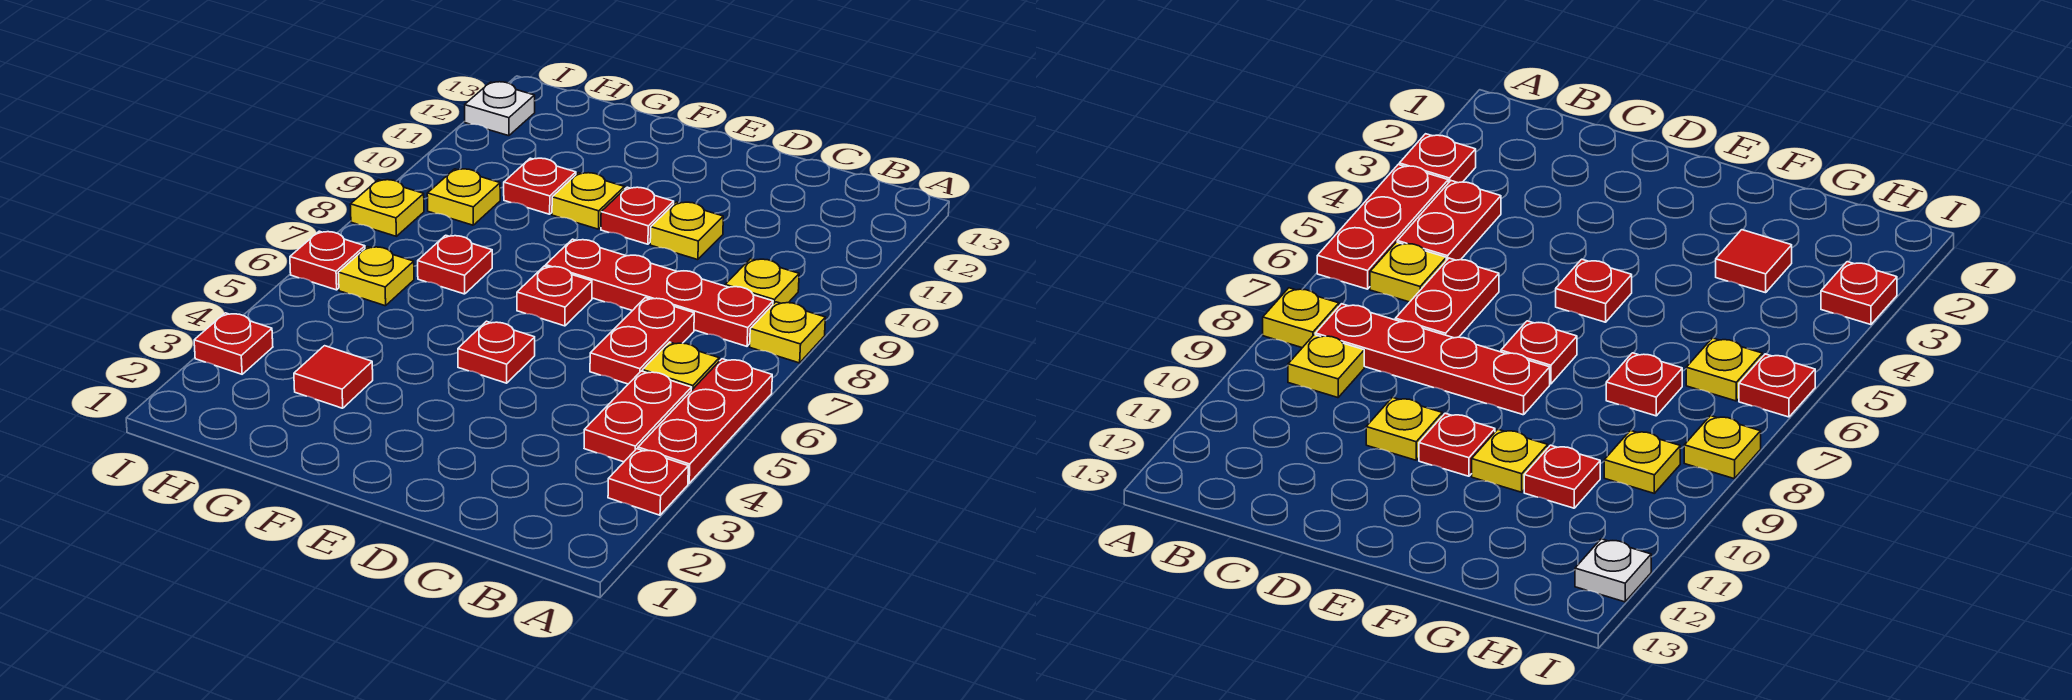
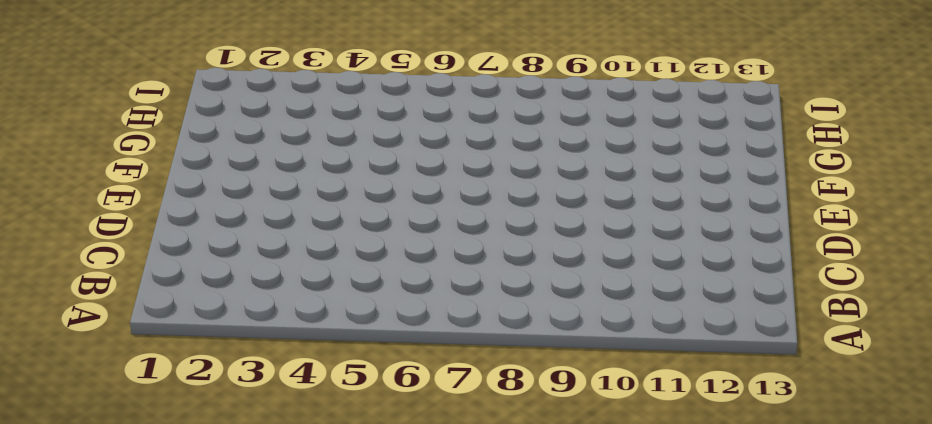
none -> red 1x1 plate [608,449,688,515]
none -> red 1x3 plate [638,359,772,483]
none -> yellow 1x1 plate [750,302,826,363]

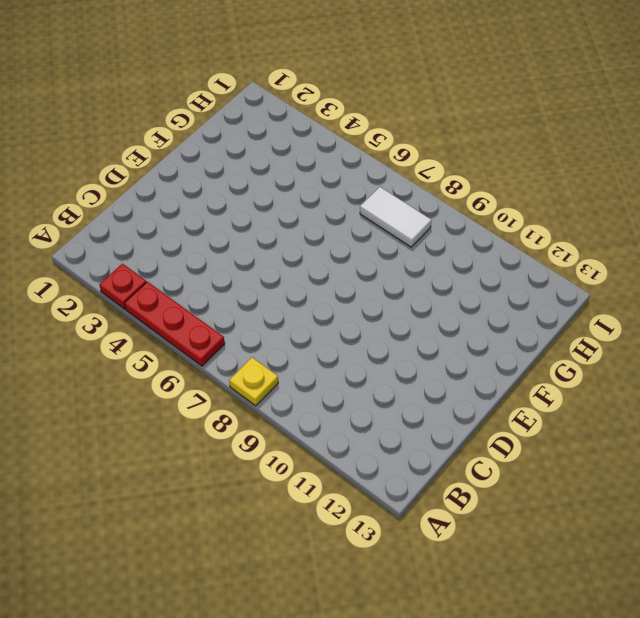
white 1x2 tile [360,187,431,247] -> none
none -> red 1x2 plate [584,371,692,462]
none -> yellow 1x1 plate [643,342,719,391]
none -> red 1x4 plate [546,239,773,346]

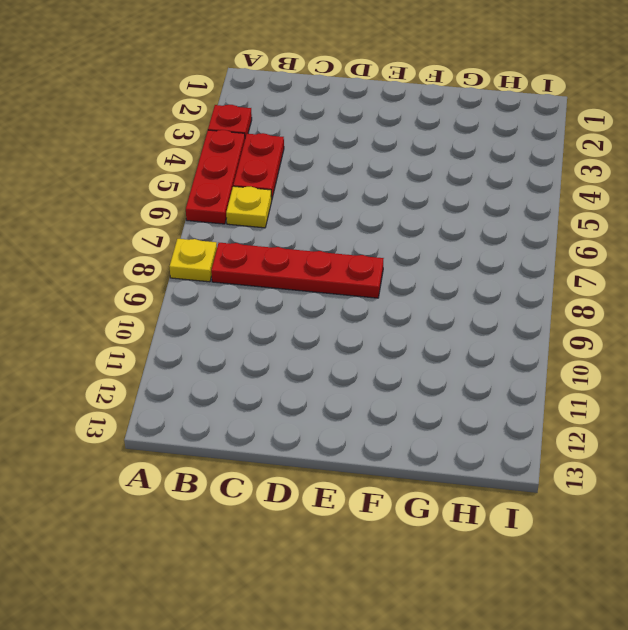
none -> yellow 1x1 plate [725,259,799,304]
none -> red 1x2 plate [590,298,694,384]
none -> yellow 1x1 plate [650,202,723,260]

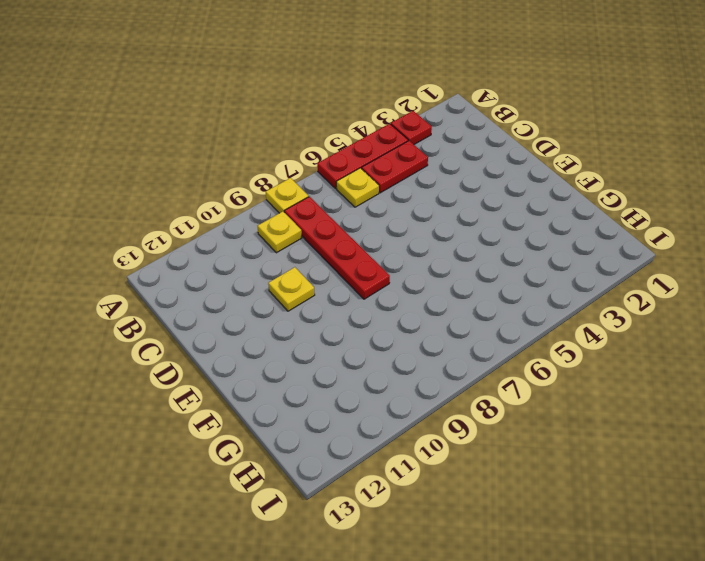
none -> red 1x2 plate [590,298,694,384]
none -> red 1x1 plate [458,321,535,383]
none -> red 1x1 plate [517,266,592,326]

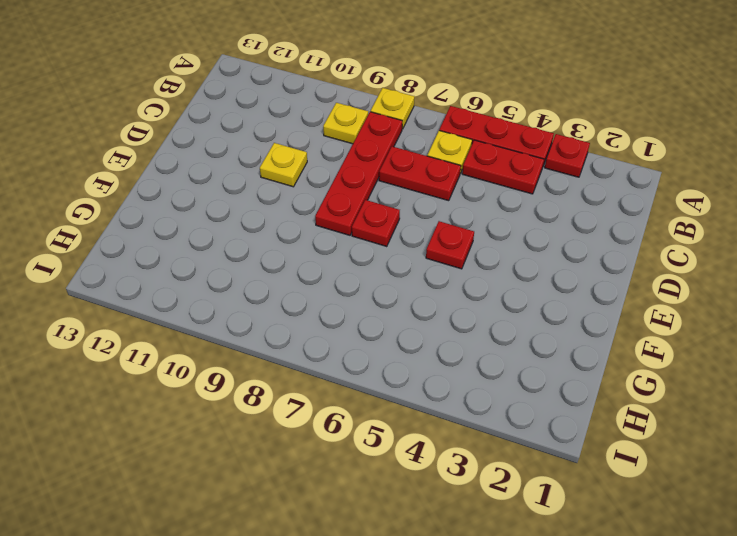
none -> red 1x1 plate [601,187,674,244]
none -> yellow 1x1 plate [552,173,624,229]
none -> red 1x1 tile [294,346,373,408]

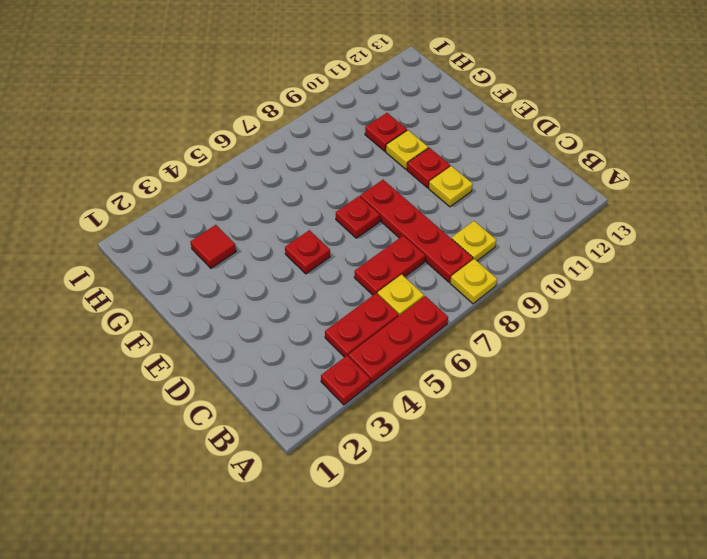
none -> red 1x1 plate [418,235,492,294]
none -> yellow 1x1 plate [338,247,414,306]
none -> yellow 1x1 plate [427,169,500,225]

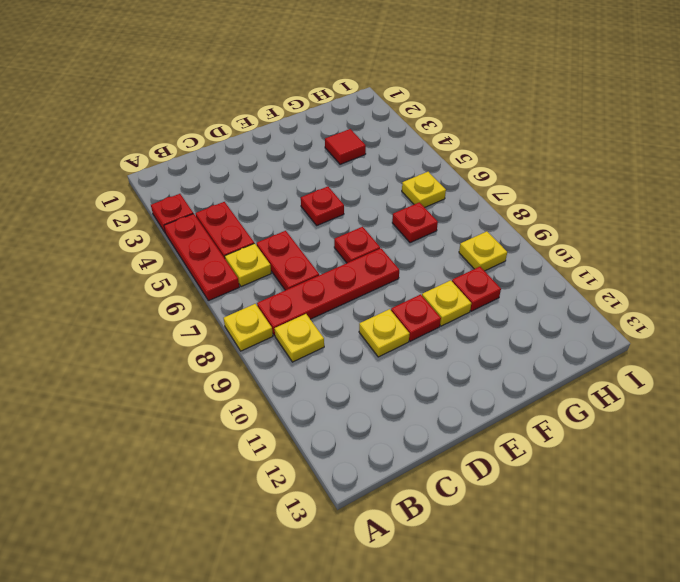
none -> red 1x1 plate [194,313,273,374]
none -> red 1x1 plate [290,231,365,290]
none -> yellow 1x1 plate [350,180,424,236]

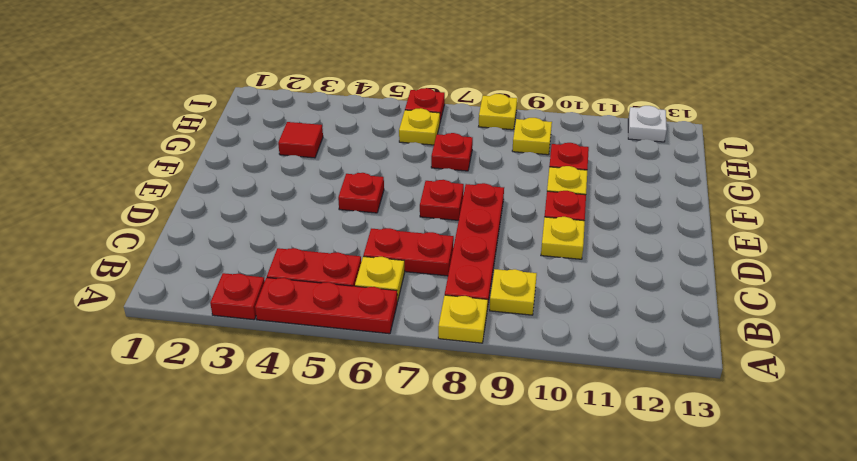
none -> red 1x1 plate [194,313,273,374]

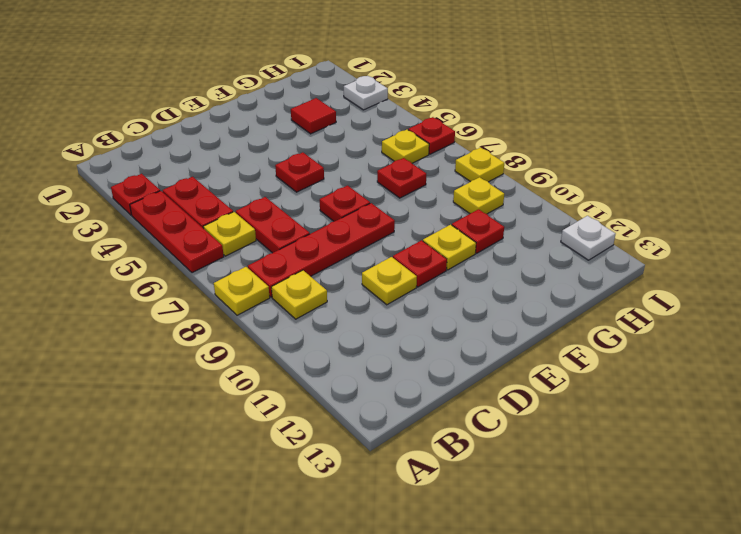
white 1x1 plate [344,76,388,110] -> red 1x1 plate [194,313,273,374]

